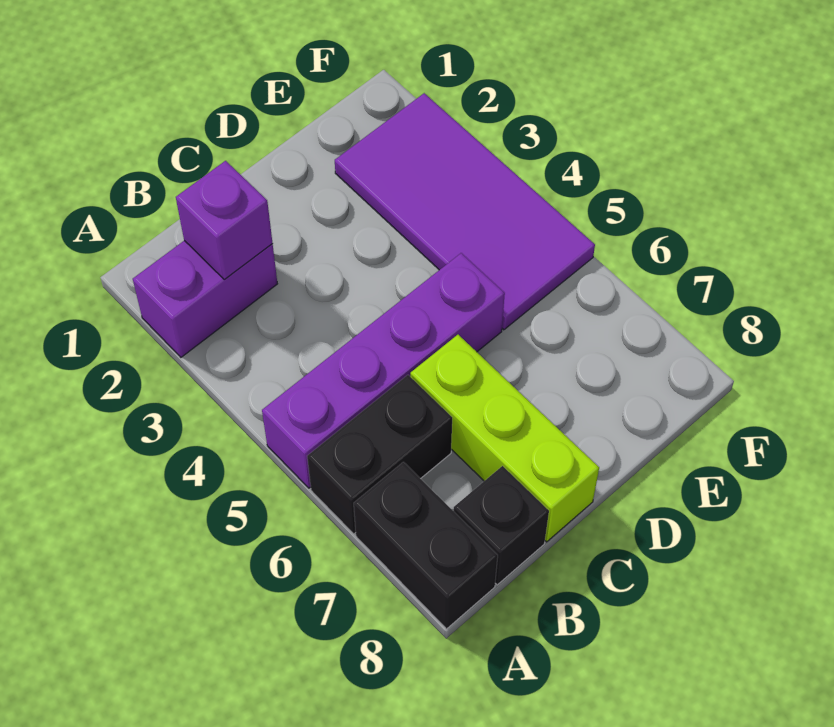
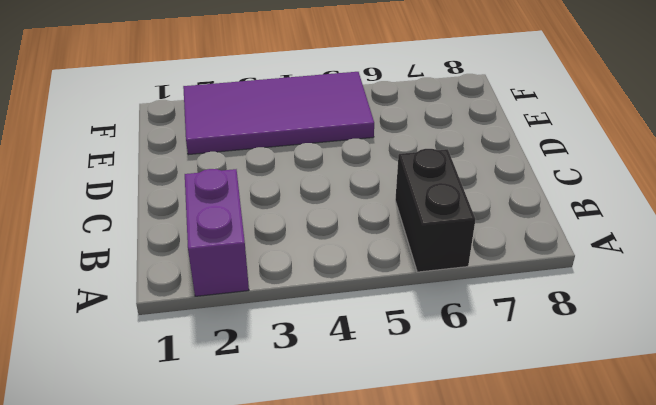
none -> purple 1x4 brick [262,253,505,488]
none -> black 1x2 brick [354,462,498,629]

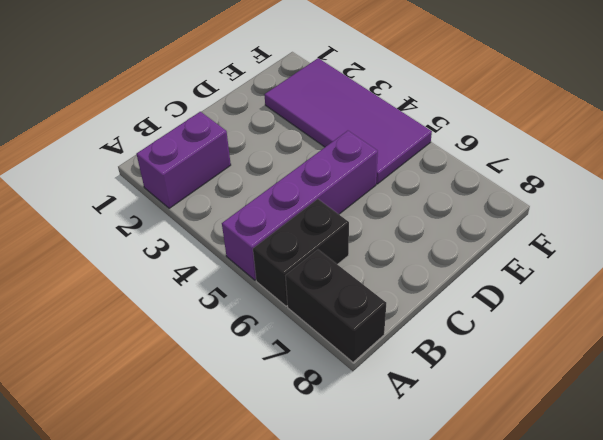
none -> black 1x1 brick [454,466,549,585]
none -> lime 1x3 brick [410,335,599,542]

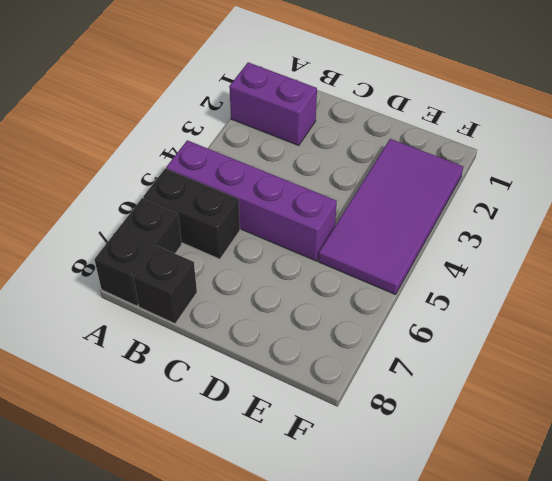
none -> lime 1x3 brick [410,335,599,542]
none -> purple 1x1 brick [176,161,273,280]

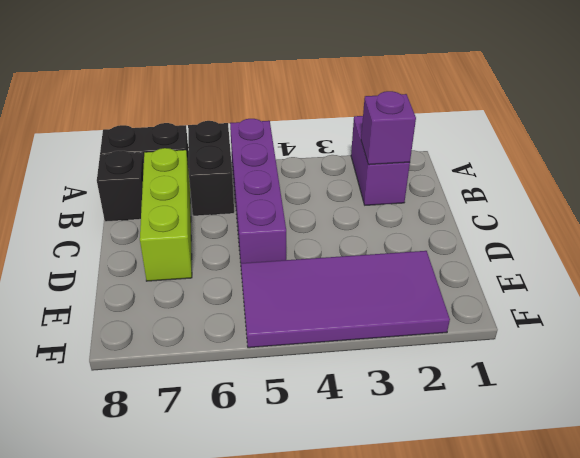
lime 1x3 brick [140,148,192,281] -> lime 1x3 brick turned to [410,335,599,542]

